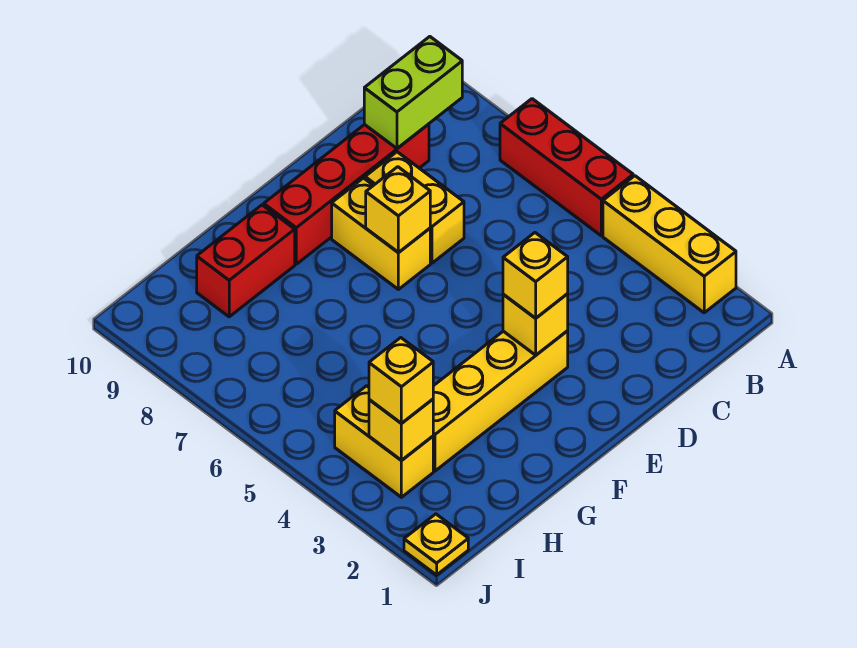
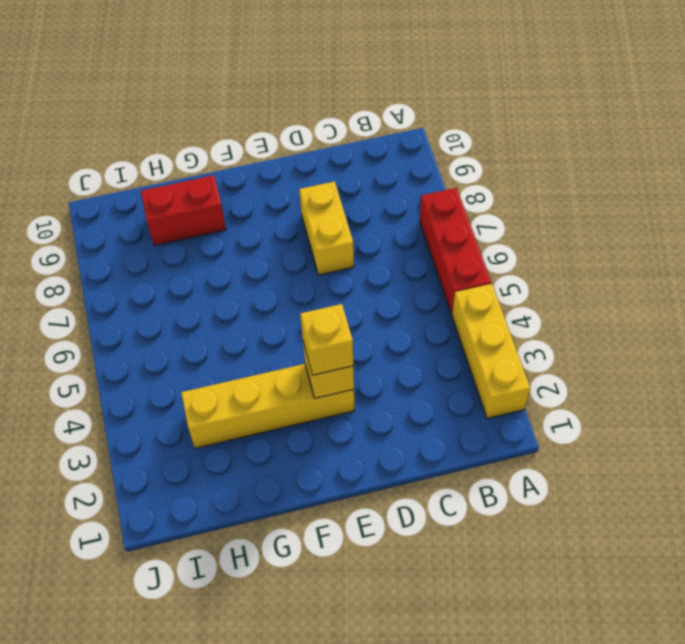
none -> red 1x4 brick [264,124,429,264]
none -> yellow 1x2 brick [332,178,430,289]
none -> yellow 1x2 brick [335,386,433,497]

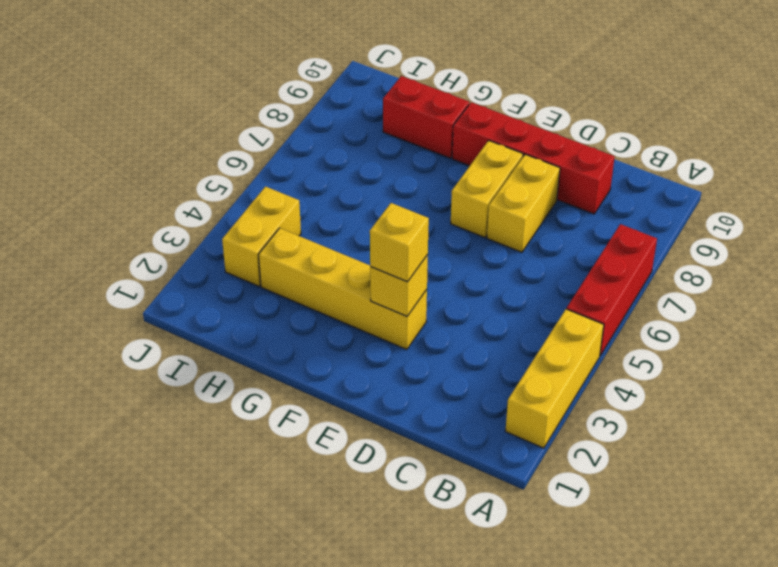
none -> yellow 1x1 plate [404,514,468,575]
none -> lime 1x2 brick [364,37,462,148]
none -> yellow 1x1 brick [366,167,430,253]

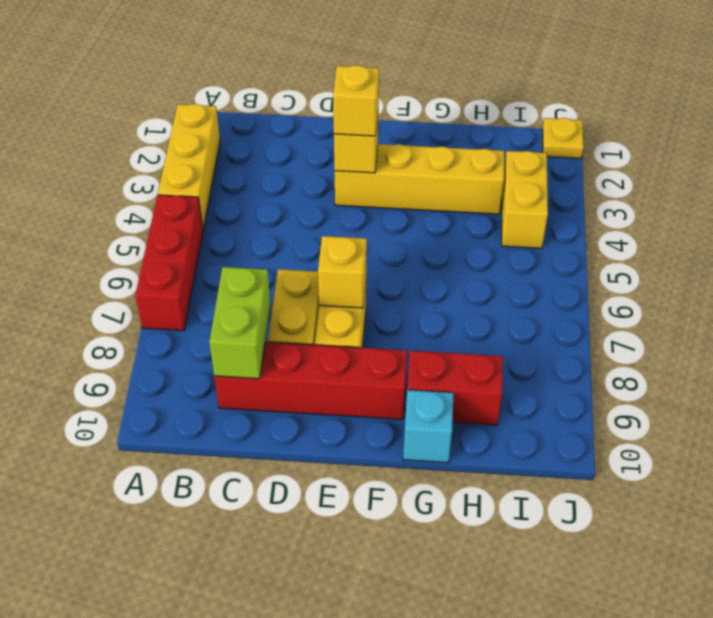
lime 1x2 brick [209,267,270,379] -> lime 1x2 brick turned to [364,37,462,148]
cyan 1x1 brick [403,390,454,463] -> none
none -> yellow 1x1 brick [369,399,433,461]
none -> yellow 1x1 brick [369,338,433,424]

